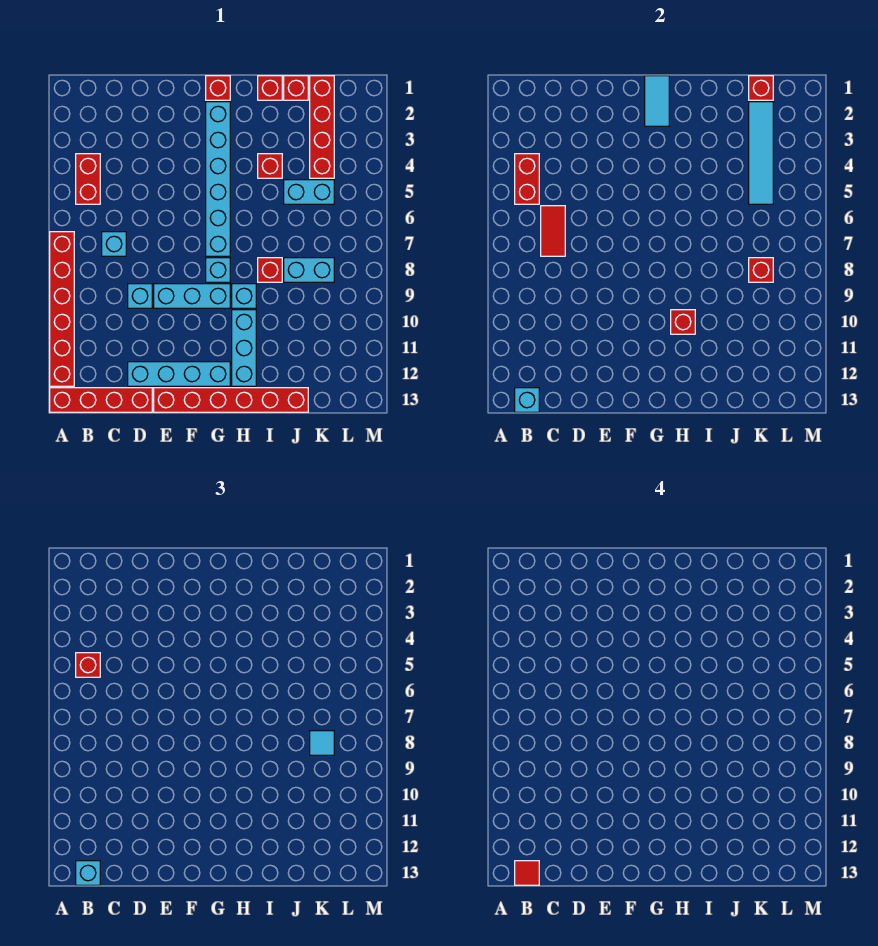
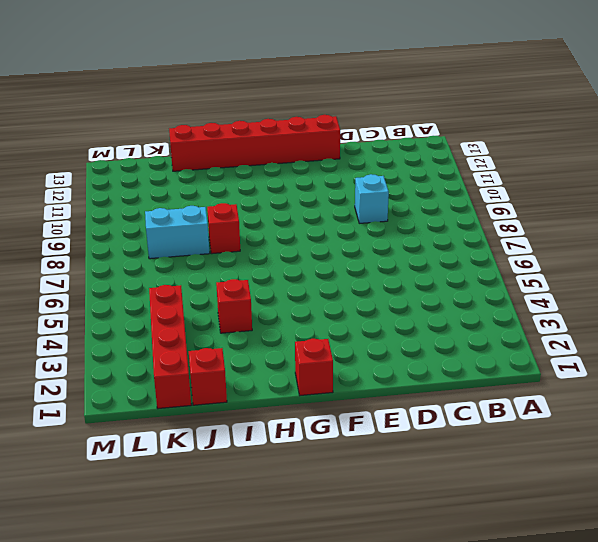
none -> red 1x6 brick [50,232,74,386]
none -> red 1x4 brick [50,388,152,412]
none -> red 1x2 brick [76,154,100,204]
none -> cyan 1x1 brick [102,232,126,256]

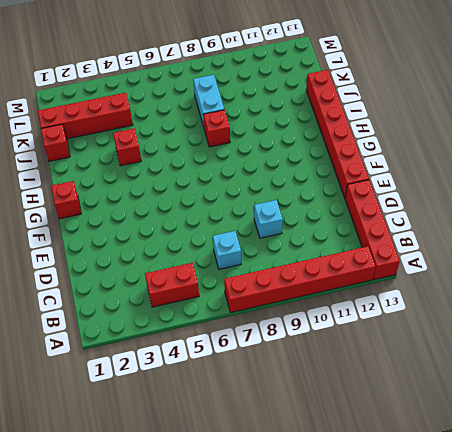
none -> cyan 1x4 brick [128,362,230,386]
none -> cyan 1x3 brick [154,284,230,308]
none -> cyan 1x6 brick [206,102,230,256]
none -> cyan 1x1 brick [206,258,230,282]

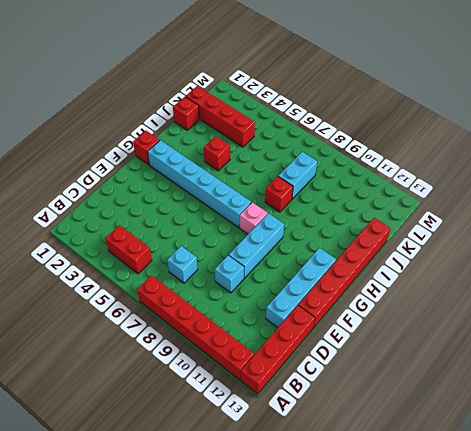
pink 1x1 brick [239,202,268,234] -> cyan 1x1 brick [206,258,230,282]
none -> cyan 1x1 brick [232,284,256,308]
none -> cyan 1x3 brick [232,310,256,386]
none -> red 1x1 brick [258,76,282,100]
none -> cyan 1x2 brick [284,180,334,204]

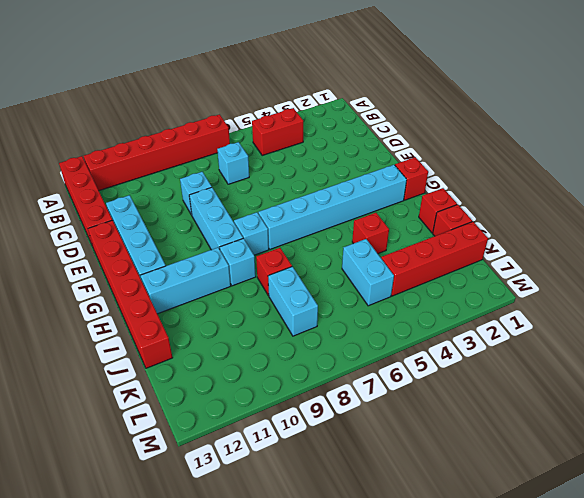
none -> red 1x2 brick [515,154,539,204]
none -> cyan 1x1 brick [515,388,539,412]
none -> red 1x2 tile [541,206,565,256]
none -> cyan 1x2 tile [645,76,669,126]

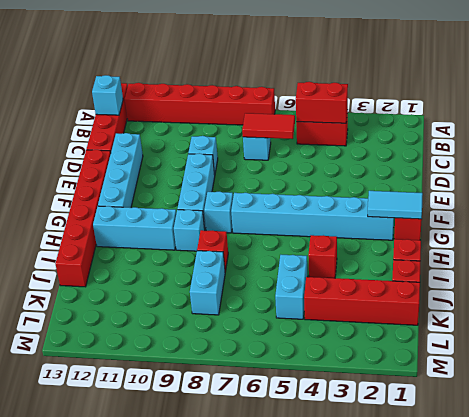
none -> red 1x1 brick [671,310,695,334]
none -> red 1x1 brick [749,76,773,100]
none -> cyan 1x4 tile [749,102,773,204]
none -> red 1x1 brick [749,258,773,282]

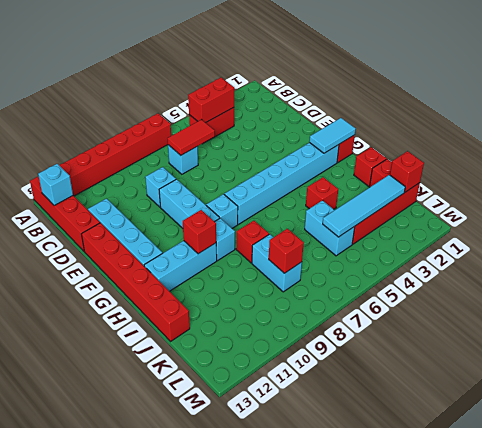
none -> red 1x1 brick [76,653,100,677]
none -> cyan 1x1 brick [76,861,100,885]
none -> cyan 1x1 tile [310,731,334,755]
none -> red 1x1 tile [515,861,539,885]

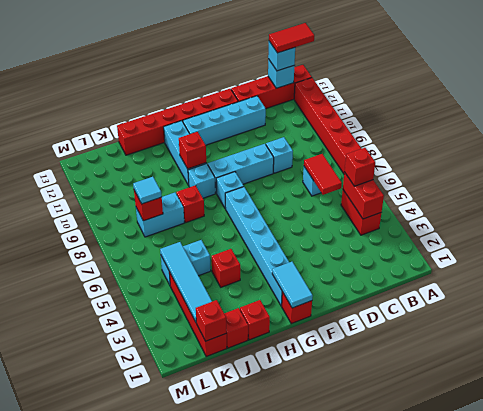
red 1x2 tile [269,23,314,53] -> red 1x1 tile [515,861,539,885]

